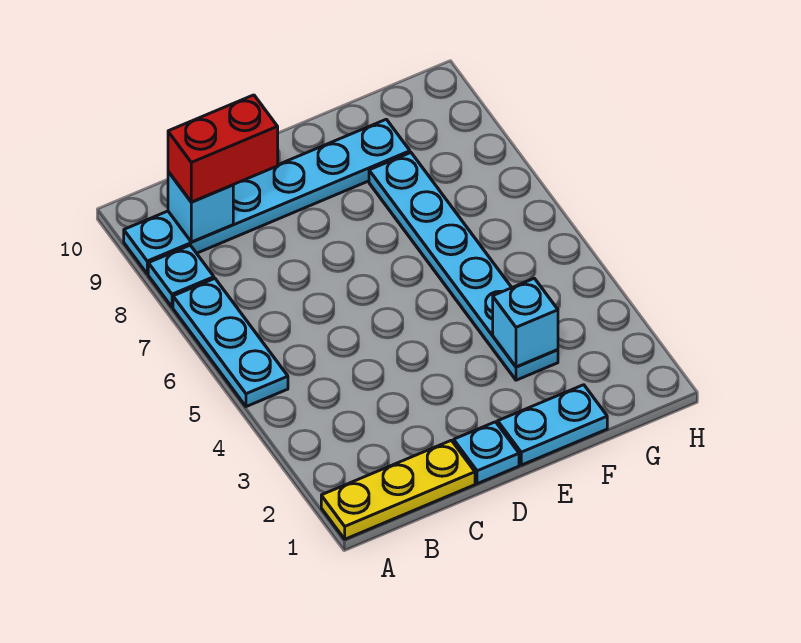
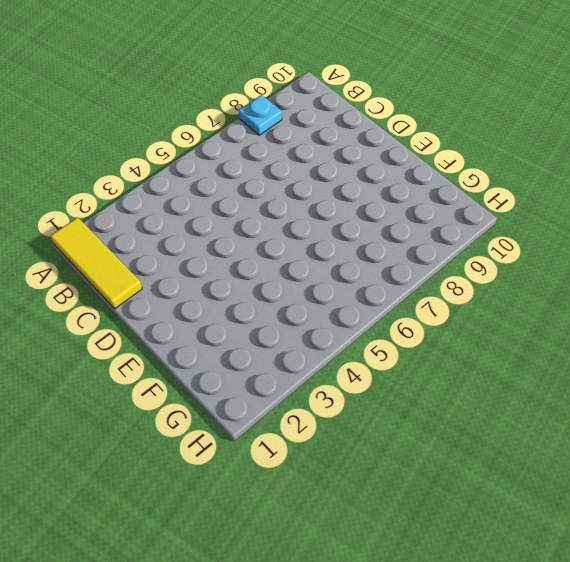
yellow 1x3 tile [50,217,142,309] -> yellow 1x3 plate [321,440,475,539]
none -> cyan 1x3 plate [173,279,288,407]
none -> cyan 1x6 plate [124,119,410,274]

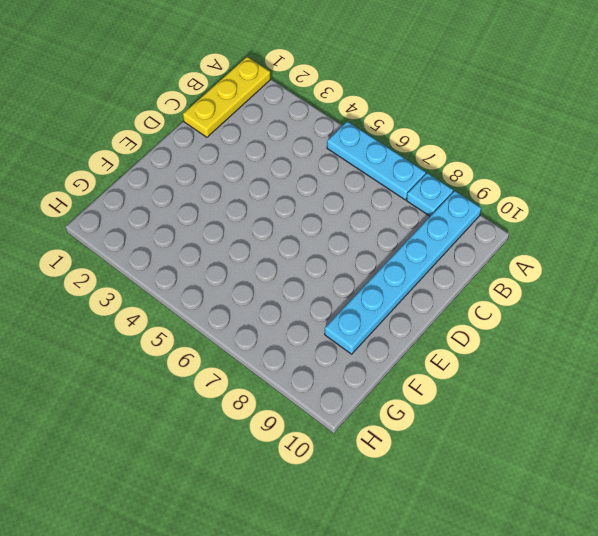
none -> cyan 1x1 plate [454,422,519,484]
none -> cyan 1x2 plate [498,385,607,465]

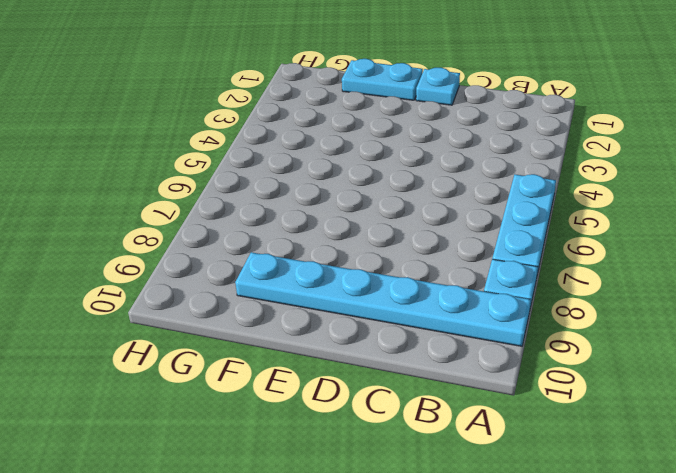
none -> yellow 1x3 plate [321,440,475,539]
none -> cyan 1x6 plate [369,153,558,380]

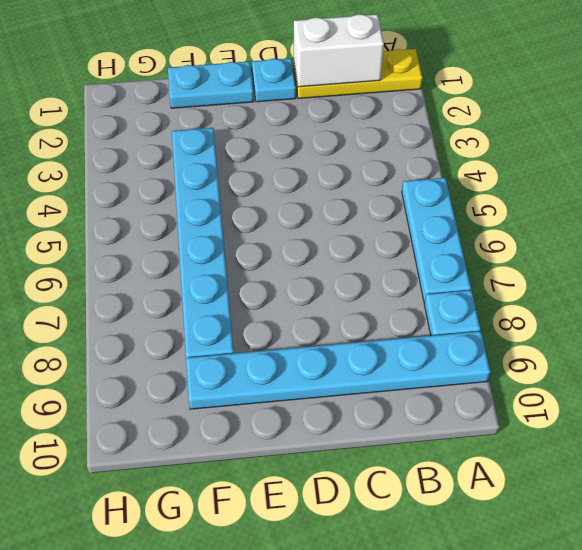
white 1x2 brick [294,14,384,87] -> none
none -> cyan 1x1 brick [168,172,233,242]
none -> cyan 1x1 brick [493,278,558,367]

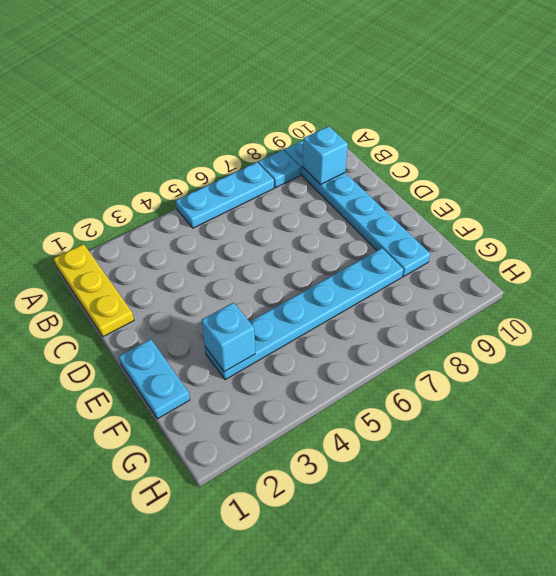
none -> cyan 1x1 plate [454,422,519,484]
none -> red 1x2 brick [168,95,278,202]

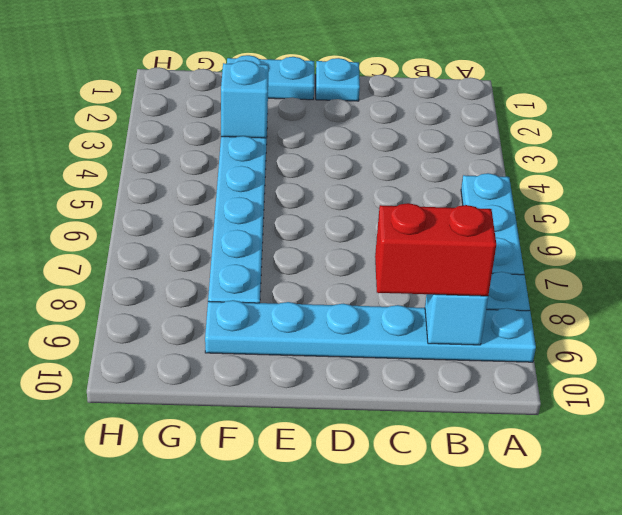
none -> yellow 1x3 plate [321,440,475,539]

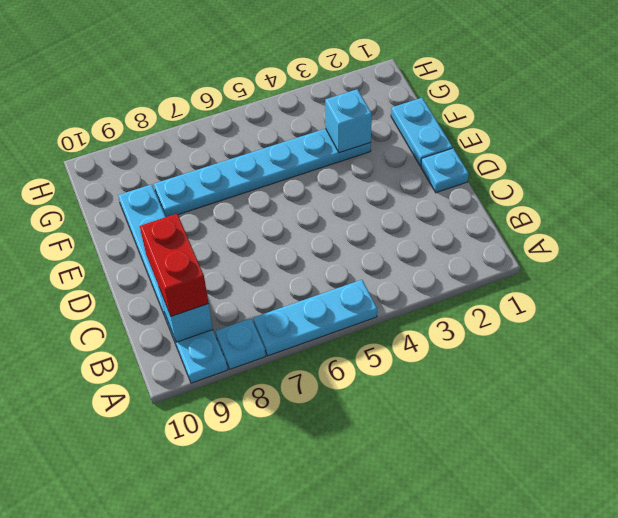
none -> yellow 1x3 plate [321,440,475,539]

